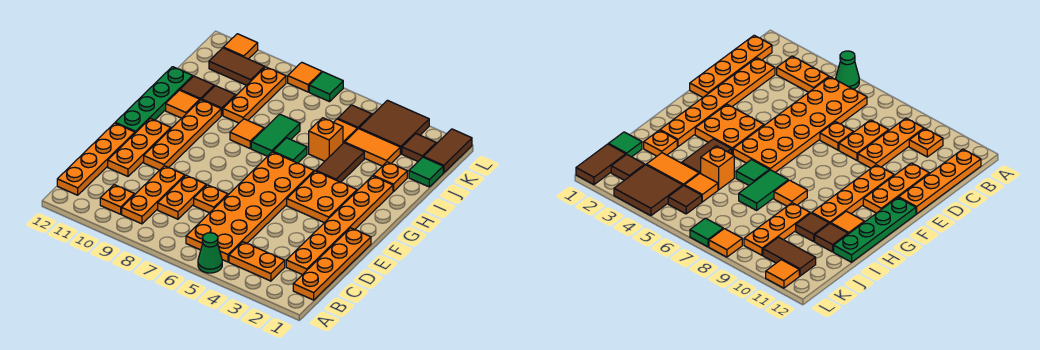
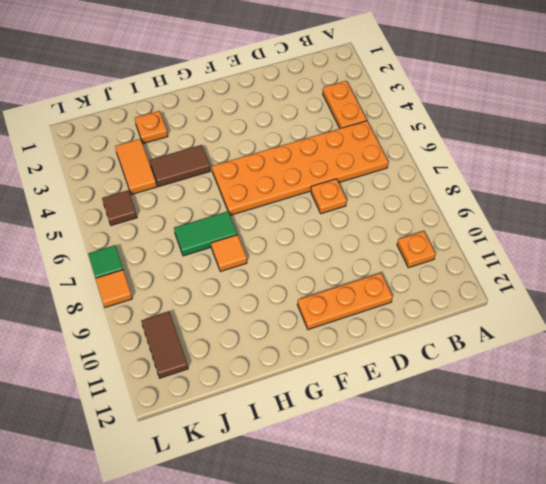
none -> green 1x1 cone [198,233,222,273]
none -> orange 1x4 plate [293,228,371,300]
none -> orange 1x3 plate [122,166,185,224]
none -> orange 1x4 plate [57,123,135,195]

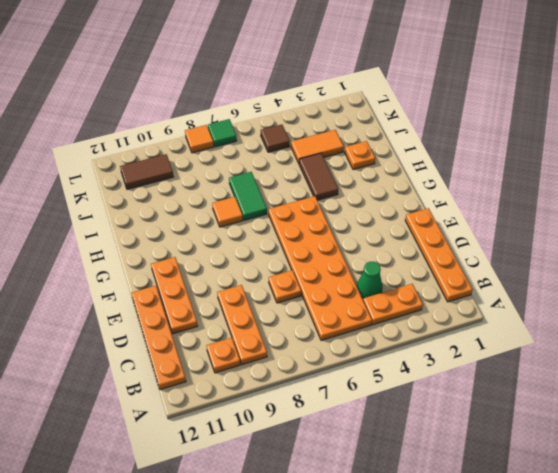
green 1x1 cone [357,262,382,298] -> green 1x1 cone moved to [198,233,222,273]
none -> orange 1x6 plate [286,176,393,275]
none -> orange 1x2 plate [158,176,206,219]
none -> orange 1x4 plate [144,100,221,170]
none -> orange 2x2 plate [287,171,357,223]

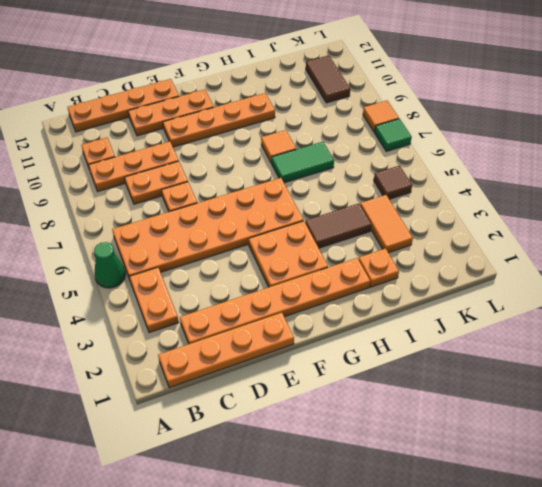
none -> green 1x4 plate [115,67,193,133]
none -> green 1x1 tile [273,138,307,163]
none -> orange 1x1 tile [166,90,200,118]
none -> orange 1x1 brick [309,118,343,161]

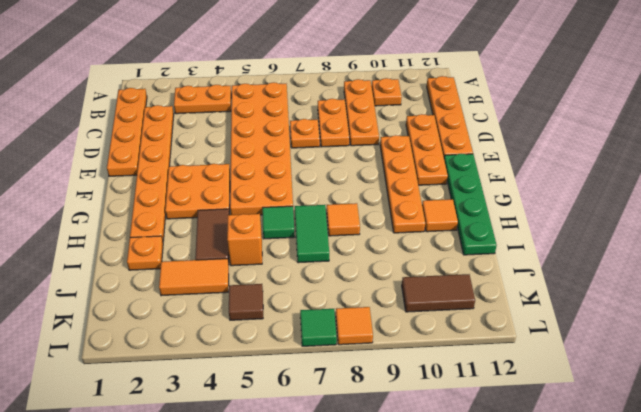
none -> green 1x1 cone [198,233,222,273]
none -> orange 1x3 plate [223,67,286,123]
none -> brown 1x1 tile [201,86,236,115]
none -> brown 1x1 tile [180,76,214,100]

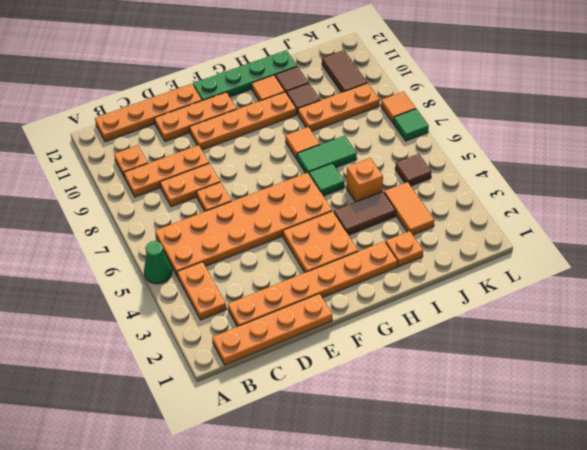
none -> green 1x1 tile [409,157,443,187]
none -> orange 1x1 tile [334,119,357,143]
none -> brown 1x2 tile [424,129,472,173]
none -> brown 1x1 tile [402,134,436,161]

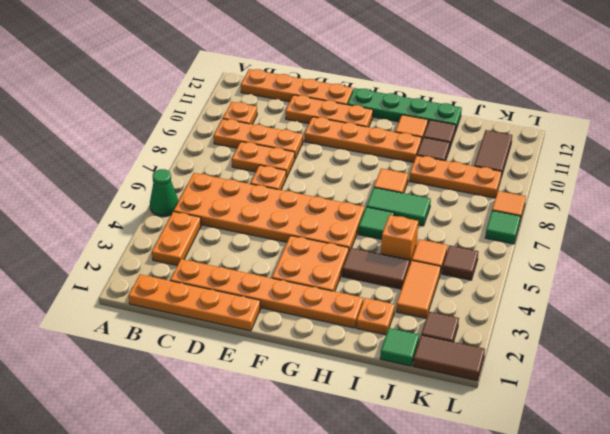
none -> brown 2x2 tile [359,100,429,154]
none -> orange 1x1 tile [223,34,258,59]

